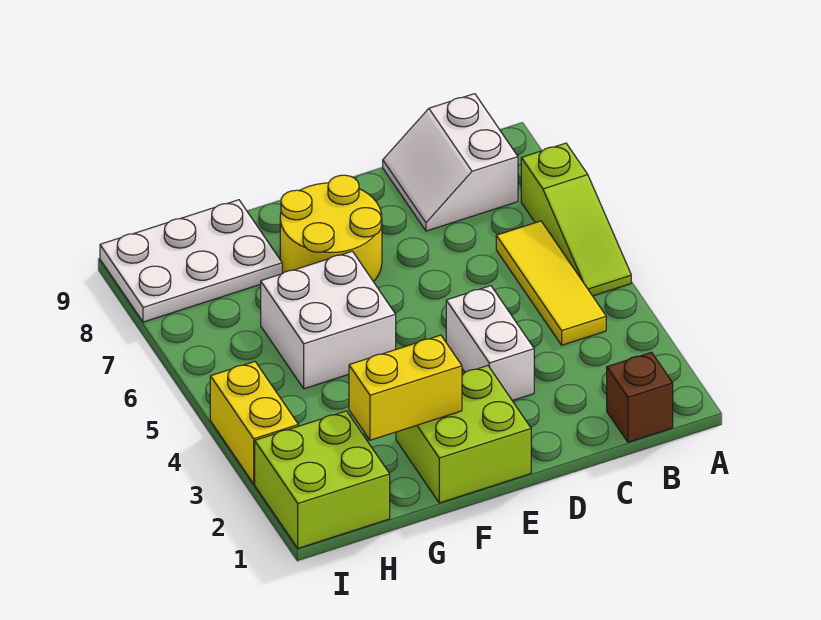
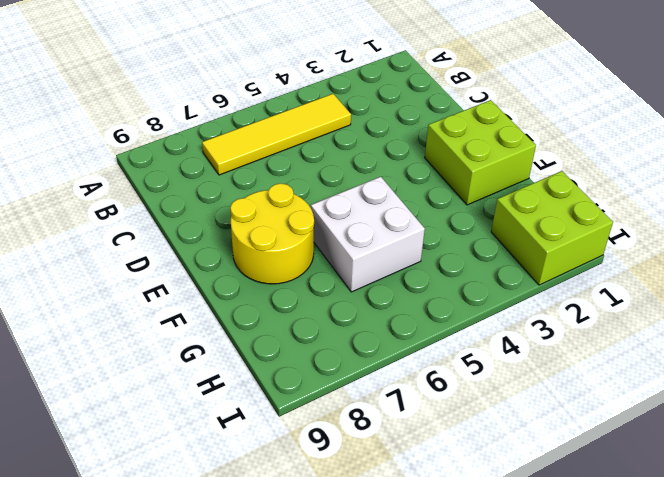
yellow 1x4 tile [202,94,351,175] -> yellow 1x3 tile [496,221,606,345]
none -> lime 1x3 slope [521,143,631,296]
none -> brown 1x1 brick [607,352,673,442]
none -> white 2x2 slope [383,94,518,231]

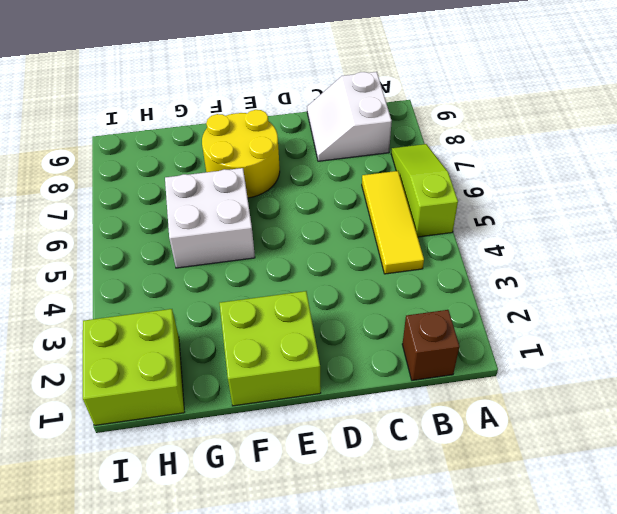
lime 1x3 slope [391,144,458,237] -> lime 1x3 slope turned to [521,143,631,296]
none -> white 1x2 brick [446,286,534,401]
none -> white 2x3 plate [100,200,282,322]
none -> yellow 1x2 brick [210,362,298,484]

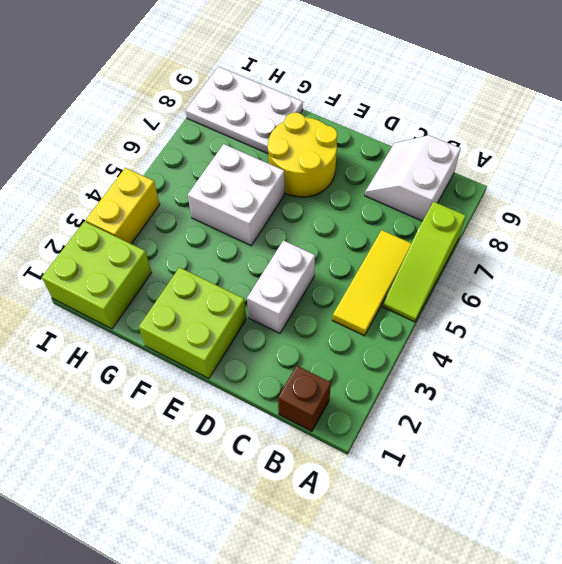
none -> yellow 1x2 brick [349,335,462,440]

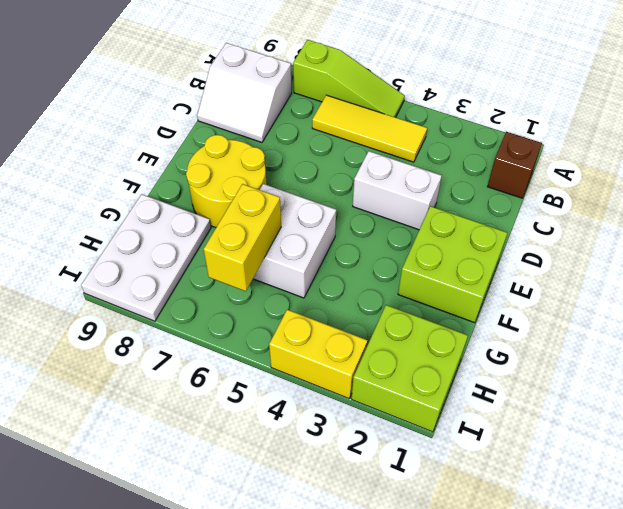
yellow 1x2 brick [204,184,281,291] -> yellow 1x2 brick moved to [349,335,462,440]

